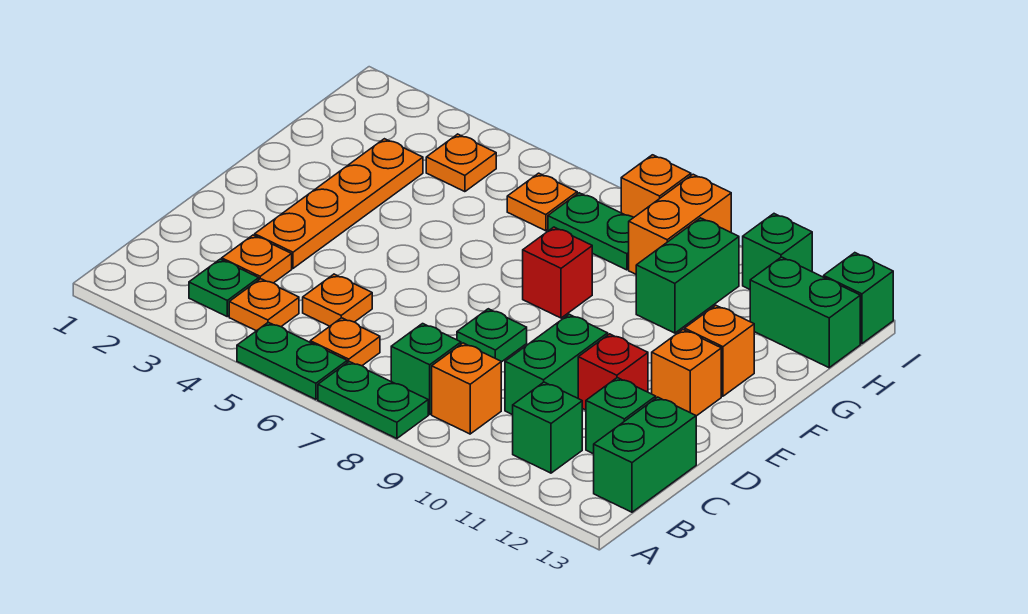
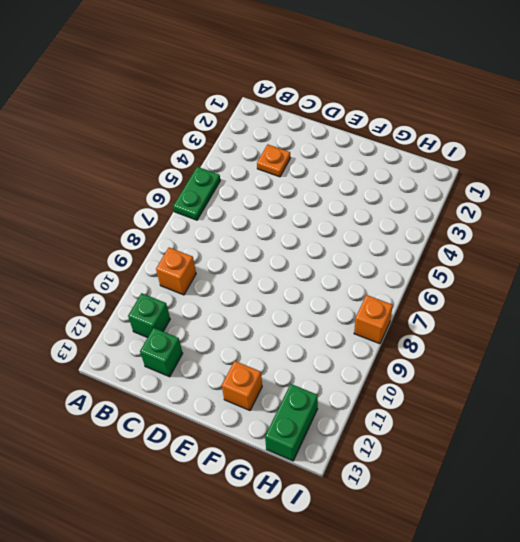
none -> green 1x2 plate [318,362,428,439]
none -> green 1x1 plate [189,259,259,317]
none -> orange 1x1 plate [229,279,299,331]

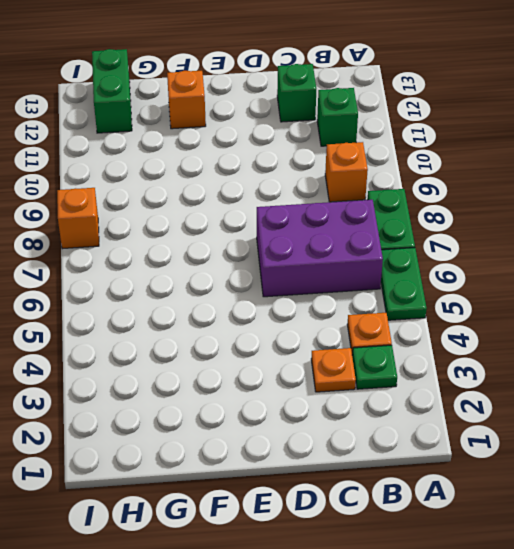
purple 2x3 brick [257,200,383,297] -> orange 1x1 plate [310,318,380,366]
none -> green 1x1 brick [391,324,461,414]
none -> green 1x2 brick [594,397,696,512]
none -> orange 1x1 plate [303,274,372,326]

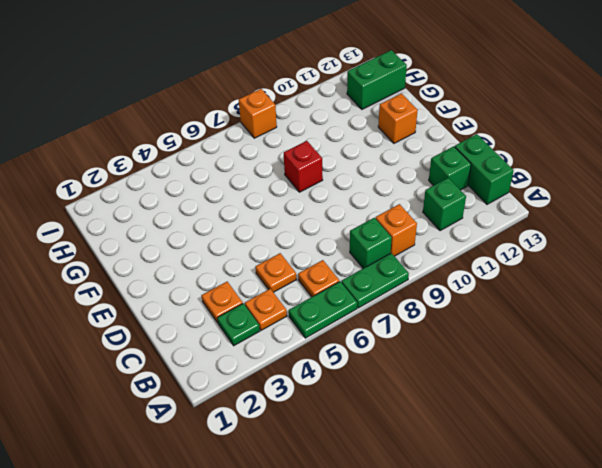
none -> green 1x2 brick [505,314,608,415]
none -> orange 1x4 plate [255,139,423,268]
none -> green 1x1 plate [457,309,527,362]

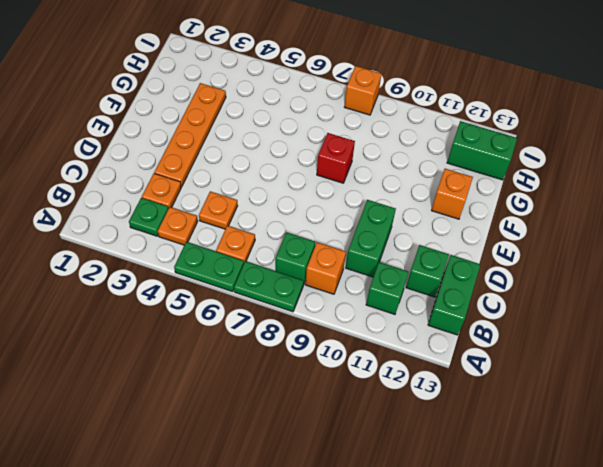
none -> green 1x1 plate [457,309,527,362]
none -> red 1x1 brick [578,334,648,410]
none -> orange 1x1 brick [652,330,721,416]

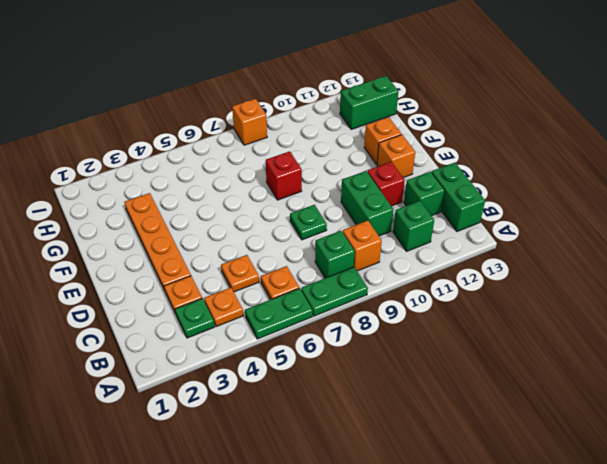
none -> green 1x2 brick [636,218,739,333]
none -> orange 1x1 plate [426,134,496,192]
none -> orange 1x1 plate [507,173,577,231]

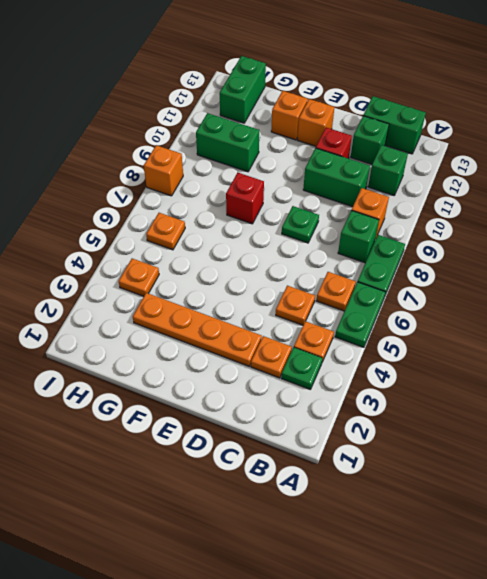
none -> green 1x2 plate [548,193,634,270]
none -> orange 1x2 brick [629,174,731,274]
none -> green 1x1 brick [743,214,812,289]

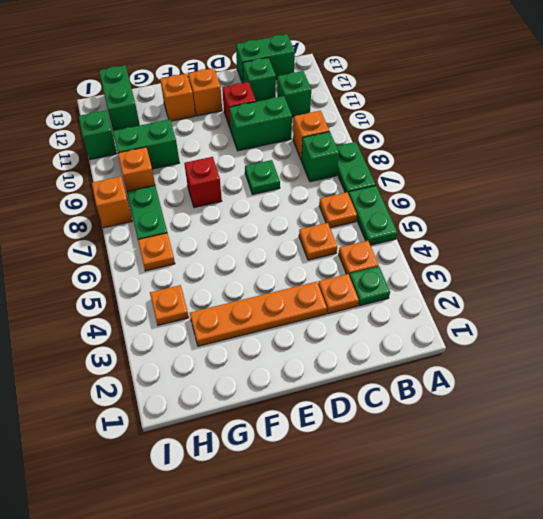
orange 1x1 brick [118,147,155,191] -> orange 1x2 brick [629,174,731,274]
none -> green 1x1 brick [824,253,893,344]

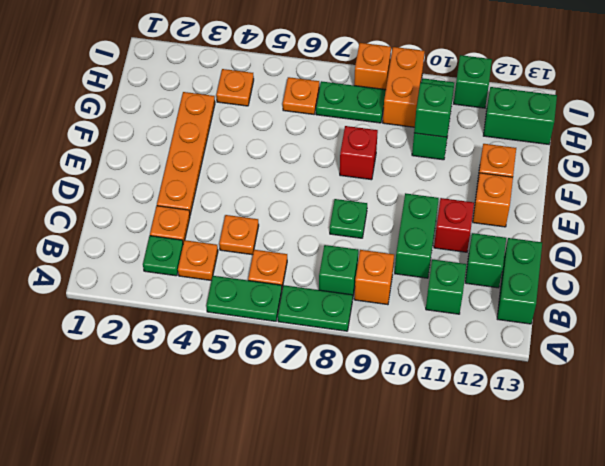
green 1x1 brick [414,82,454,137] -> green 1x1 brick moved to [824,253,893,344]

